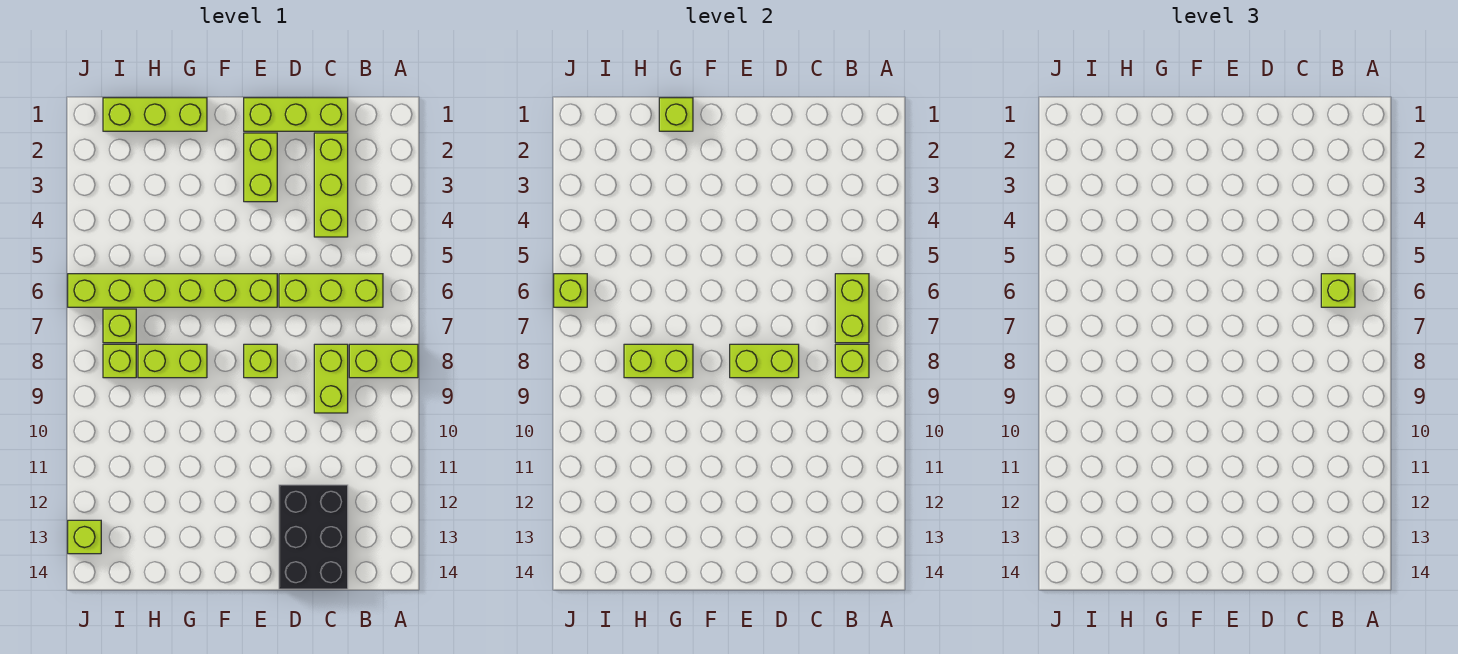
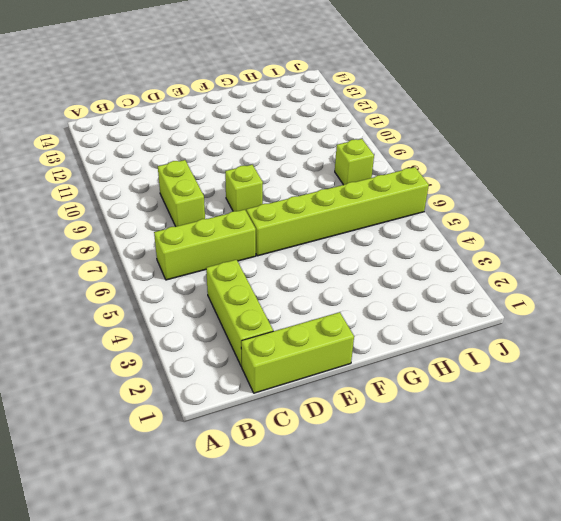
none -> lime 1x2 brick [349,344,418,378]
none -> black 2x3 brick [279,485,348,589]
none -> lime 1x2 brick [244,133,277,202]

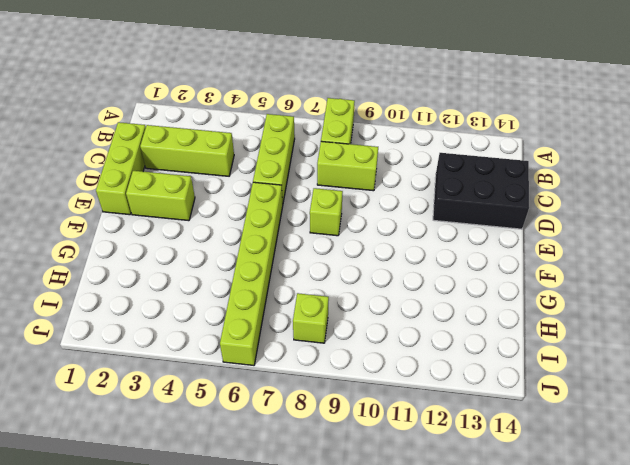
none -> lime 1x3 brick [103,98,207,131]
none -> lime 1x2 brick [138,344,207,378]
none -> lime 1x1 brick [103,309,136,343]

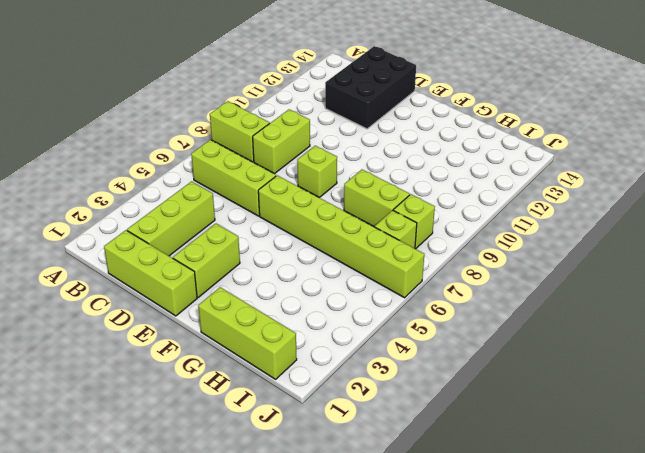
none -> lime 1x1 brick [68,520,101,554]
none -> lime 1x2 brick [835,274,869,343]
none -> lime 1x1 brick [835,344,869,378]

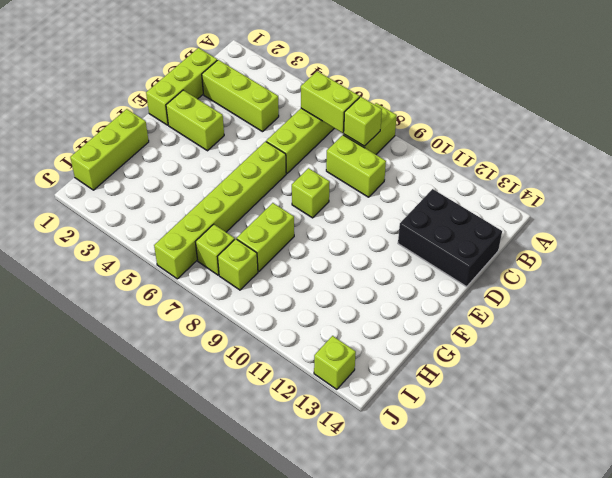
none -> lime 1x2 brick [730,344,799,378]
none -> lime 1x1 brick [659,98,693,131]
none -> lime 1x2 brick [624,344,693,378]

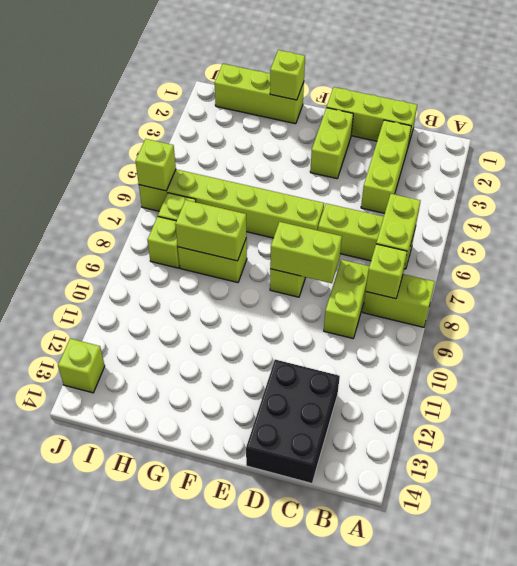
none -> lime 1x1 brick [1321,274,1355,307]

